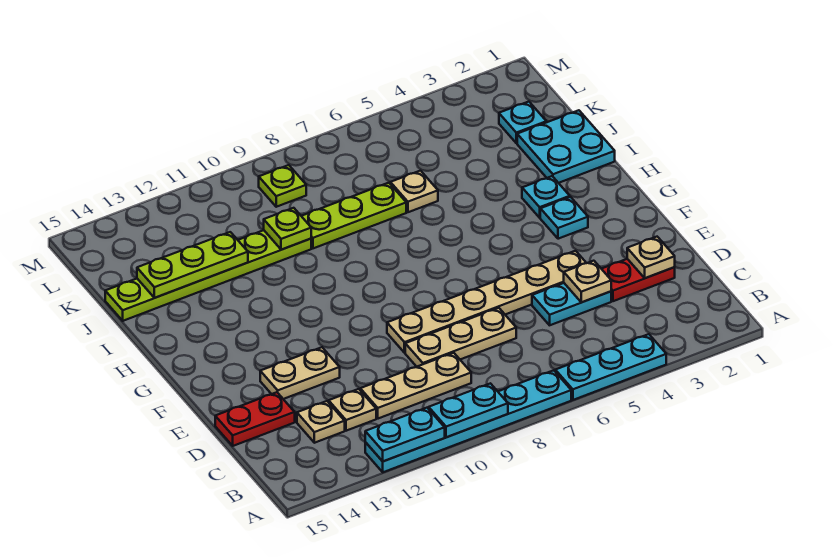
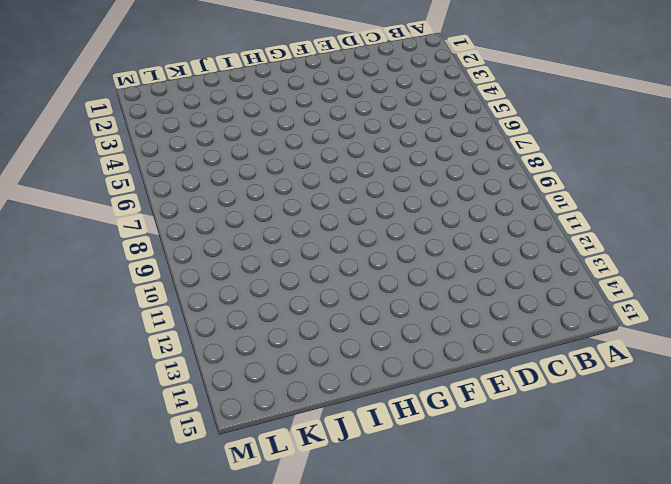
none -> cyan 1x3 plate [555,334,666,400]
none -> cyan 1x6 plate [365,370,571,472]
none -> tan 1x3 plate [360,353,471,419]

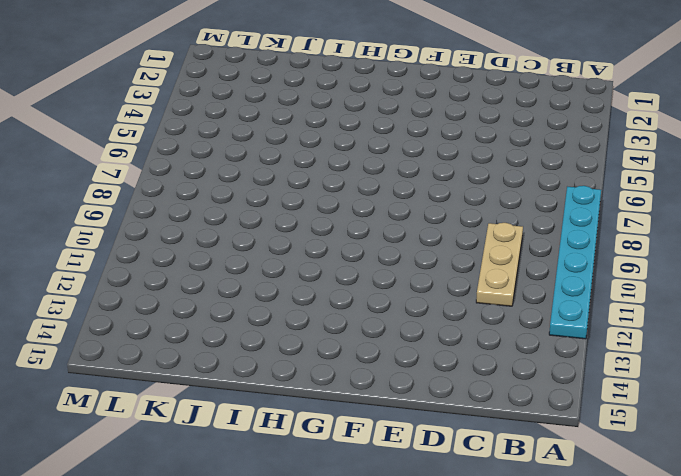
none -> cyan 1x3 plate [555,334,666,400]
none -> tan 1x1 plate [329,389,376,431]
none -> tan 1x1 plate [297,401,345,443]

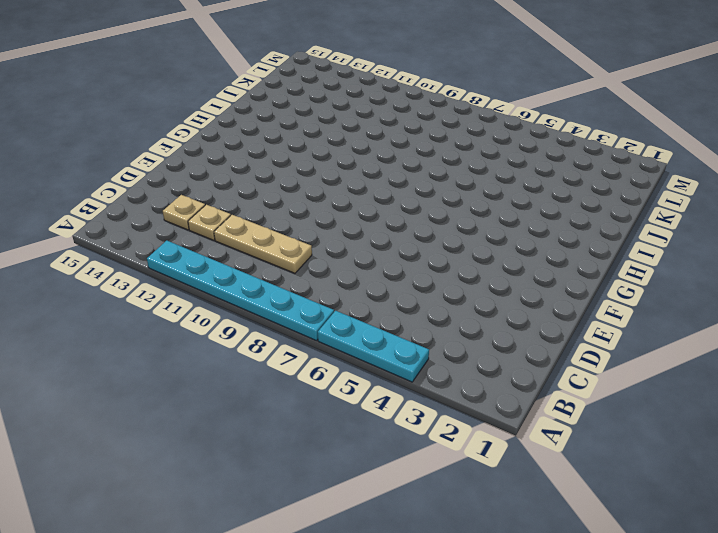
none -> red 1x2 plate [602,259,675,301]
none -> cyan 1x2 plate [532,283,611,325]
none -> tan 1x3 plate [405,308,516,367]

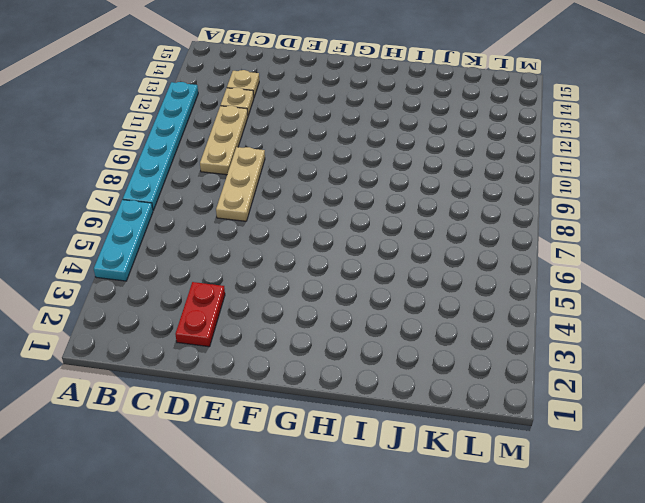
none -> cyan 1x2 plate [532,283,611,325]
none -> red 1x2 plate [215,392,295,446]
none -> tan 1x6 plate [387,251,586,353]

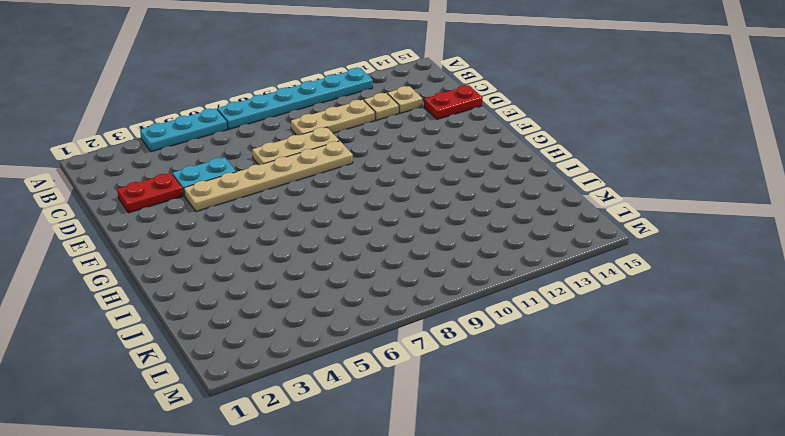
none -> tan 1x2 plate [260,347,340,399]
none -> cyan 1x1 plate [540,197,588,239]
none -> cyan 1x1 plate [522,176,570,218]

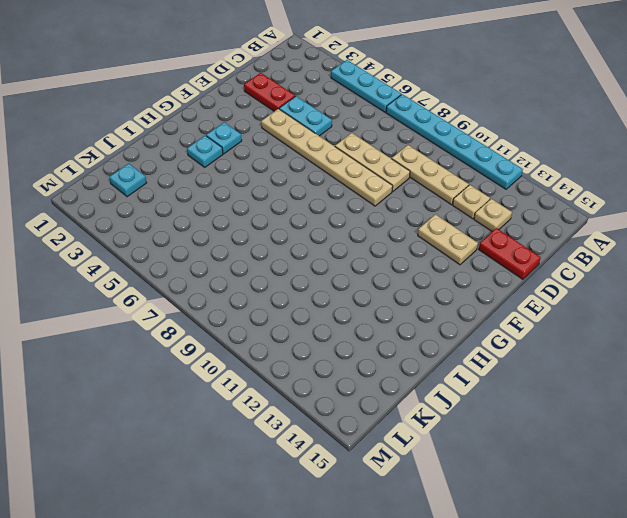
none -> cyan 2x2 plate [517,110,615,183]
none -> tan 1x1 plate [390,171,438,212]
none -> lime 1x3 plate [302,183,406,248]

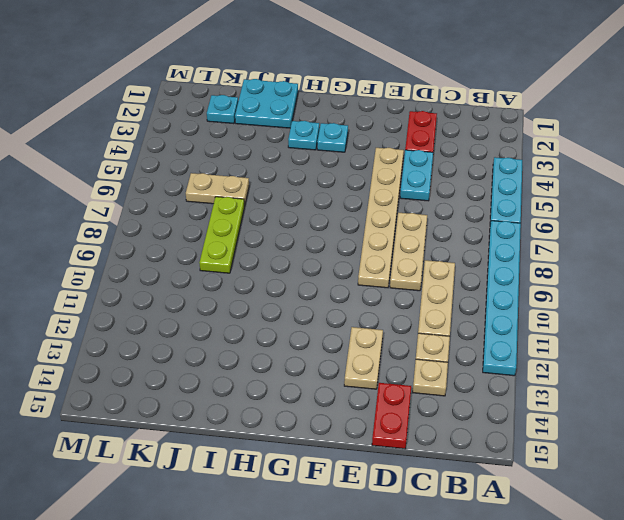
tan 1x2 plate [186,173,249,206] -> tan 1x1 plate [390,171,438,212]
none -> lime 1x6 plate [105,230,311,321]
none -> lime 1x1 plate [259,165,306,207]
none -> cyan 1x2 plate [429,383,508,437]

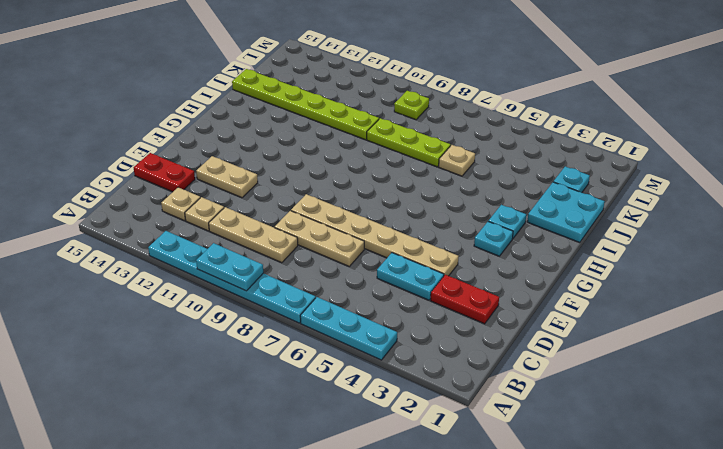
none -> cyan 1x2 plate [365,408,445,461]
none -> tan 1x1 plate [627,237,675,278]
none -> tan 1x1 plate [564,261,611,302]

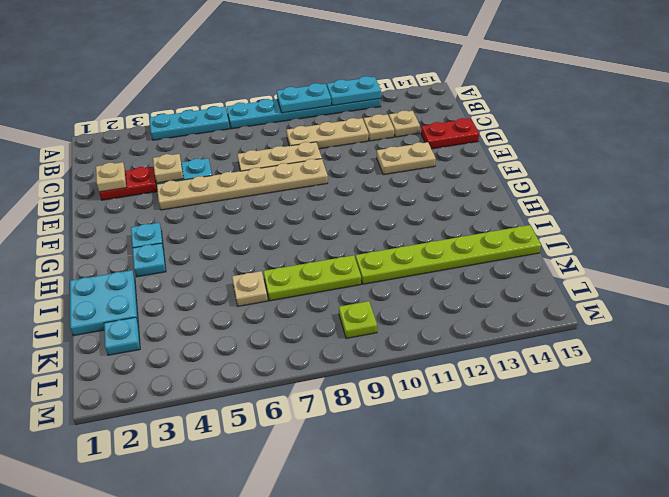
none -> lime 1x1 plate [264,208,311,250]
none -> lime 1x3 plate [137,232,248,298]

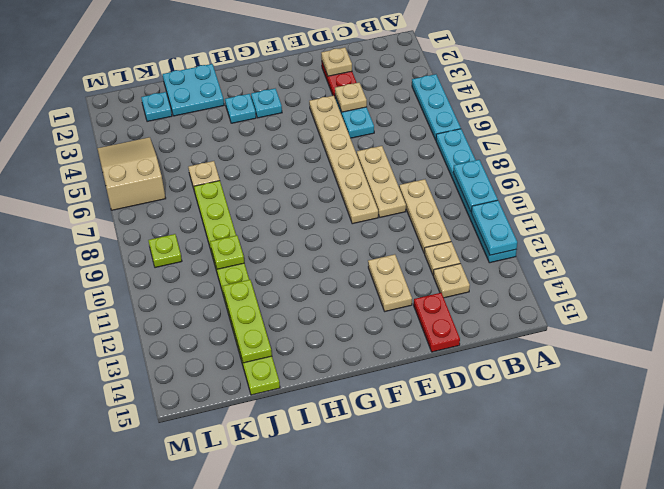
tan 2x3 slope [98,137,166,210] -> none

